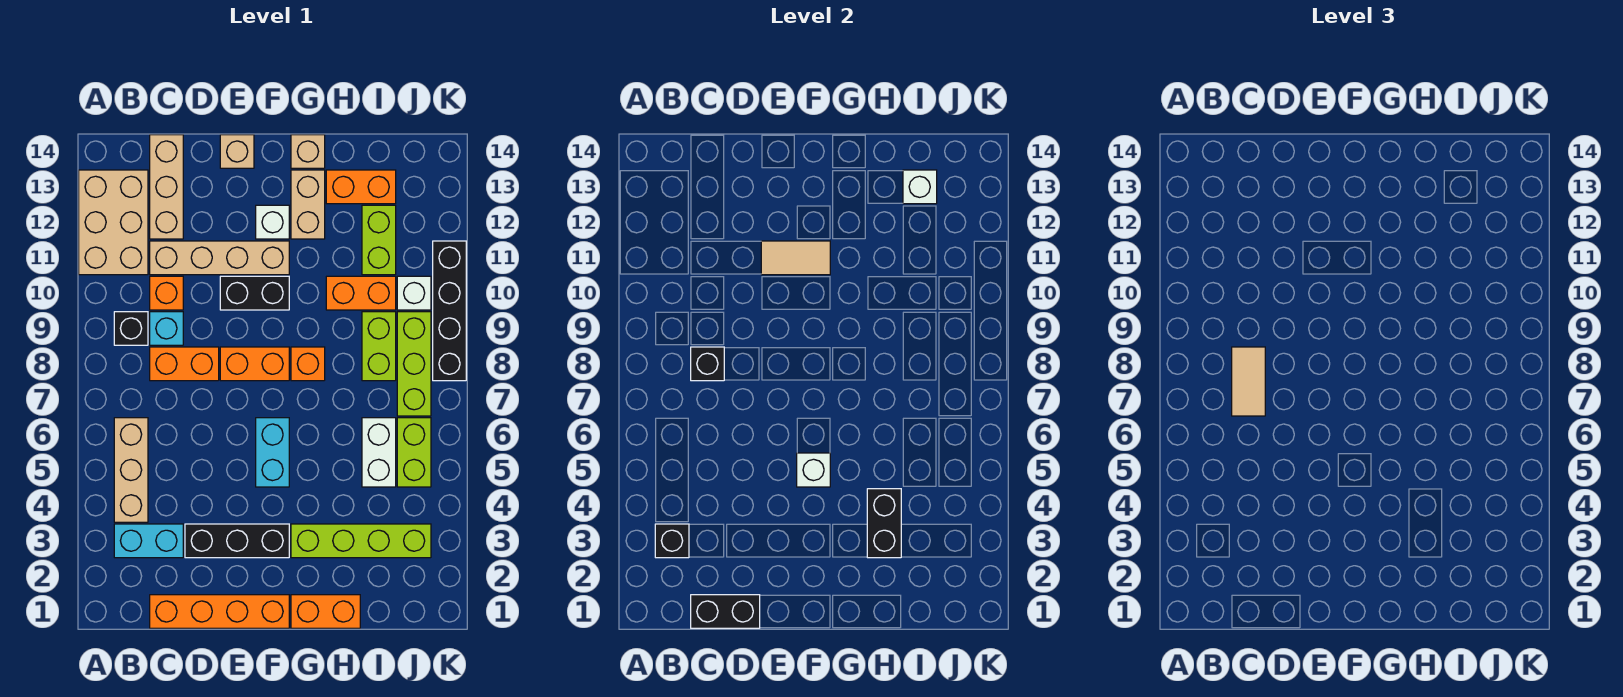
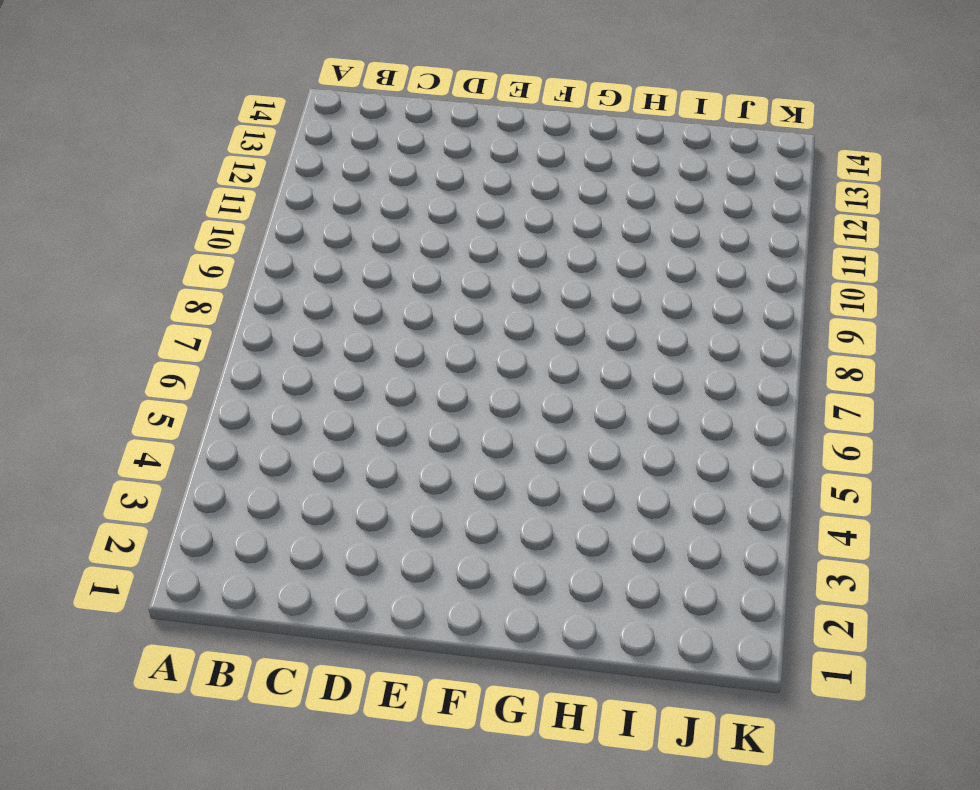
none -> tan 2x3 brick [79,170,148,275]
none -> cyan 1x2 brick [114,524,183,558]
none -> tan 1x3 brick [114,418,148,522]
none -> black 1x1 brick [114,312,148,345]

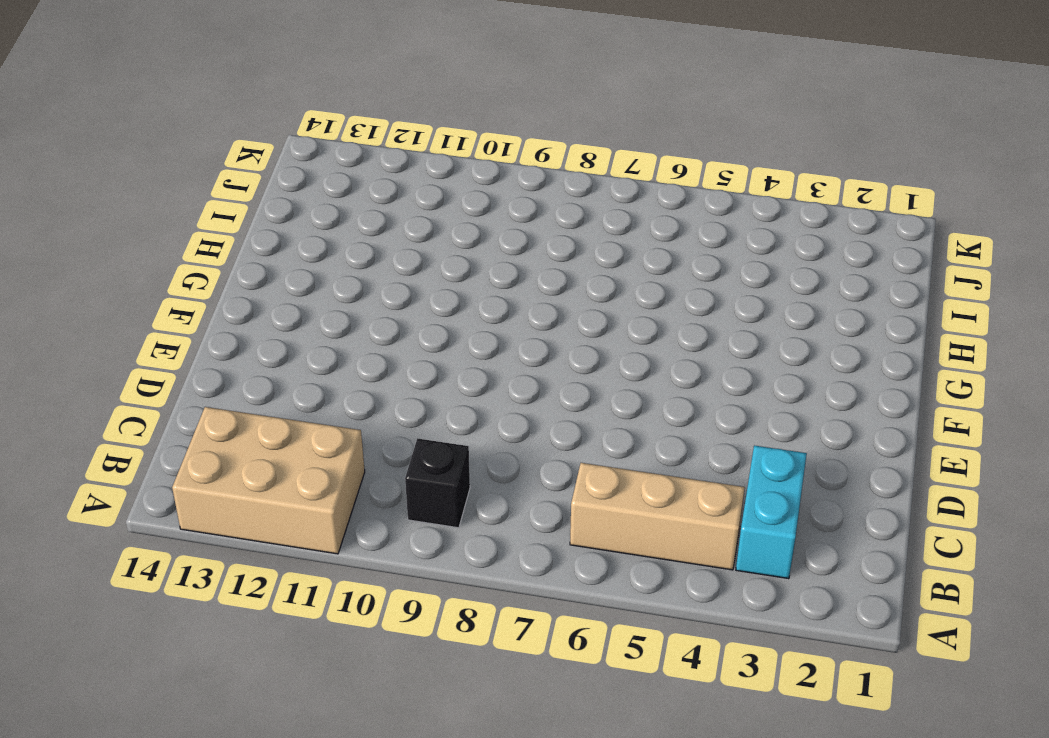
none -> orange 1x4 brick [150,595,289,628]
none -> orange 1x2 brick [150,347,219,381]
none -> cyan 1x1 brick [150,312,183,345]
none -> orange 1x1 brick [150,276,183,310]

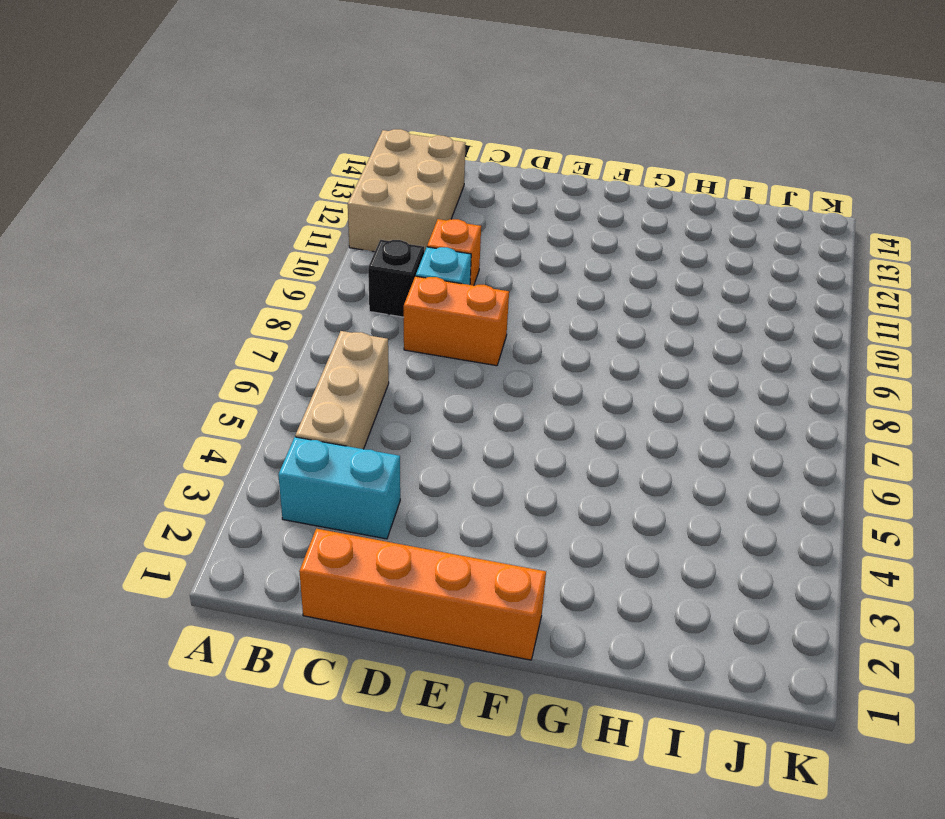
none -> tan 1x4 brick [150,241,289,275]
none -> tan 1x3 brick [150,135,183,239]
none -> black 1x3 brick [185,524,289,558]
none -> orange 1x2 brick [220,347,289,381]

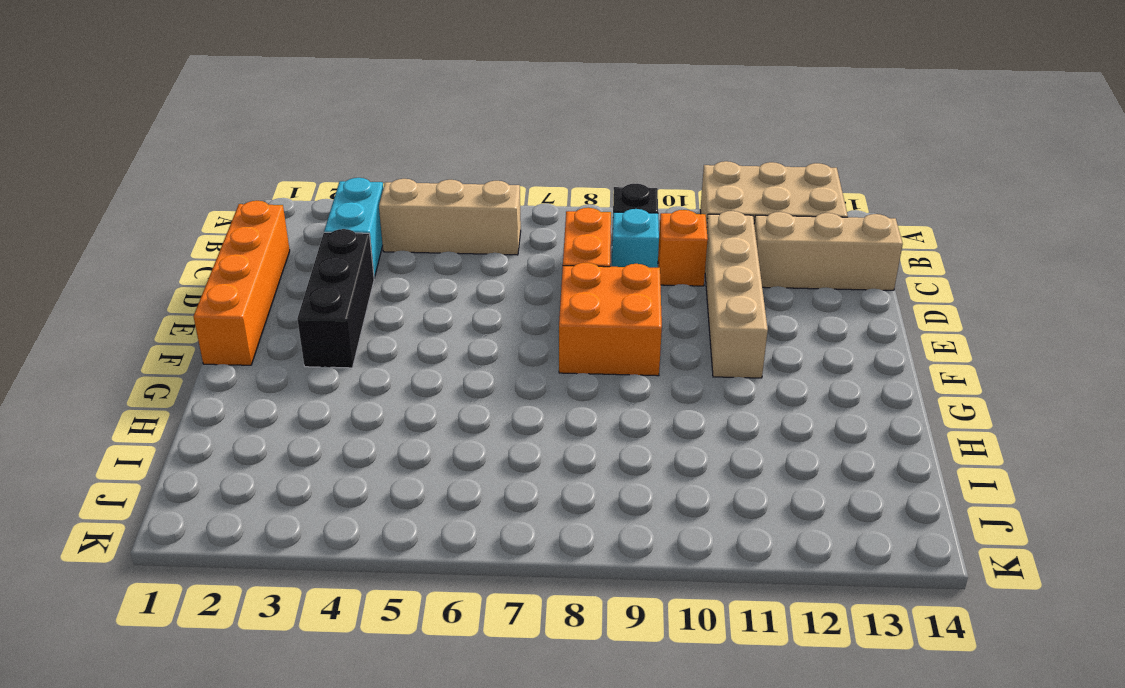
orange 2x2 brick [559,263,662,376] -> orange 1x2 brick [220,347,289,381]
none -> black 1x2 brick [220,276,289,310]
none -> tan 1x1 brick [220,135,254,168]
none -> cyan 1x2 brick [256,418,289,487]
none -> white 1x1 brick [256,205,289,239]

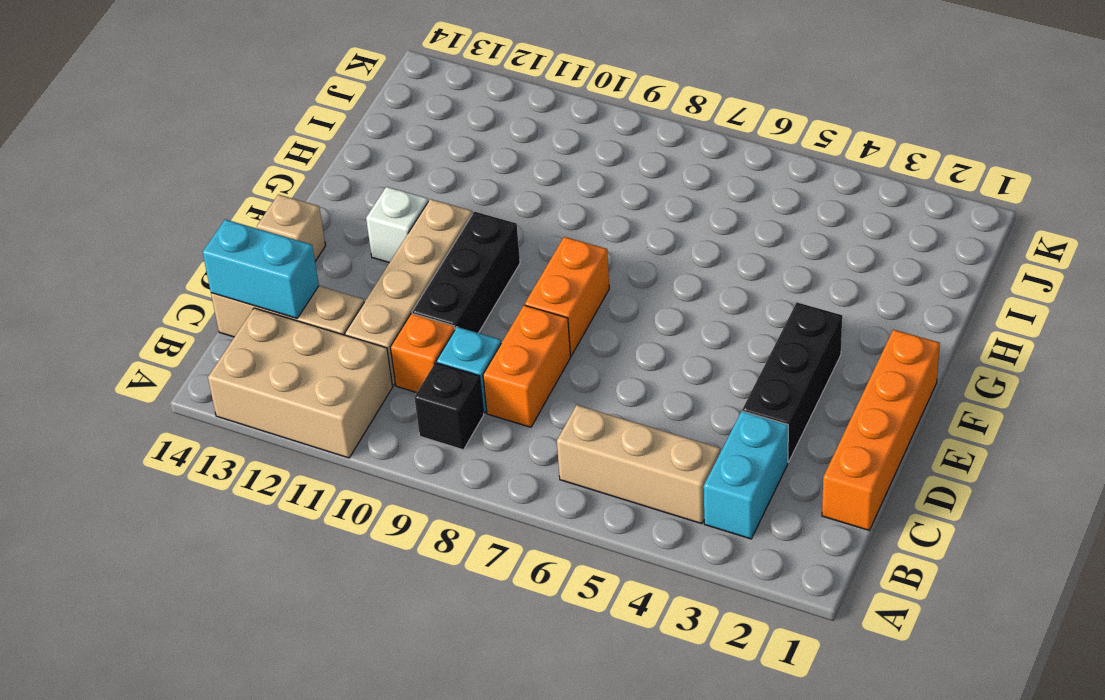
cyan 1x2 brick [203,219,319,318] -> cyan 1x2 brick moved to [256,418,289,487]
black 1x3 brick [412,211,520,333] -> black 1x2 brick [220,276,289,310]
none -> orange 1x2 brick [291,595,360,628]
none -> lime 1x4 brick [291,524,431,558]
none -> orange 1x1 brick [291,347,325,381]
none -> tan 1x2 brick [291,170,325,239]

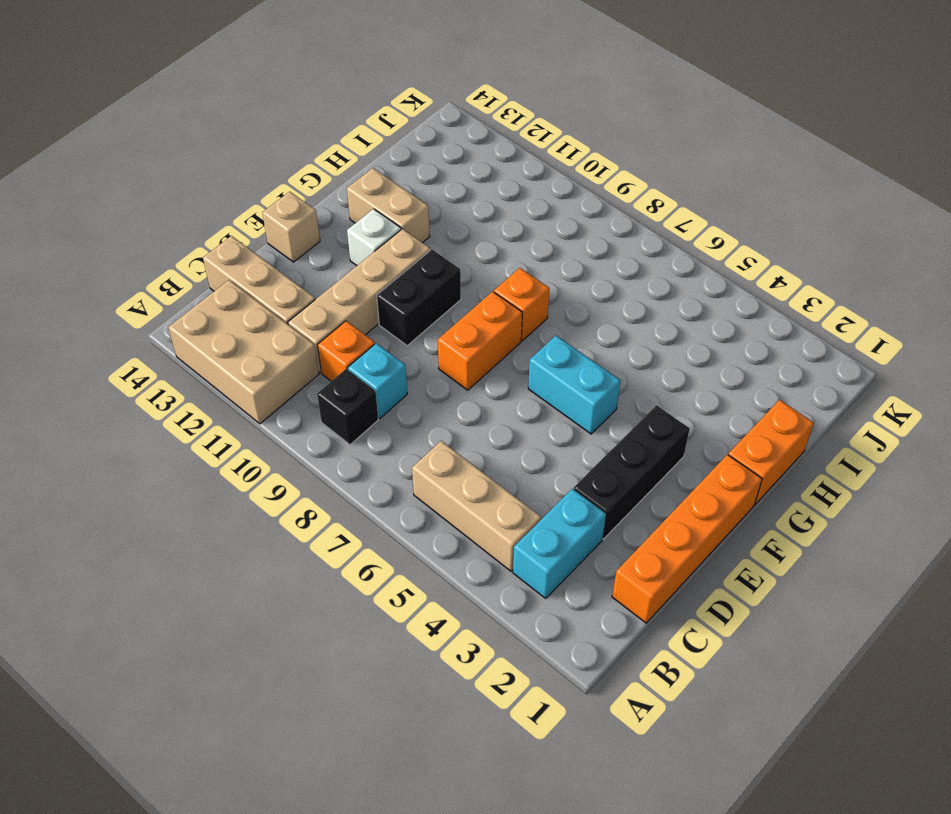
none -> orange 1x2 brick [150,347,219,381]
none -> lime 1x4 brick [291,524,431,558]
none -> tan 1x1 brick [291,135,325,168]
none -> orange 1x2 brick [326,276,396,310]

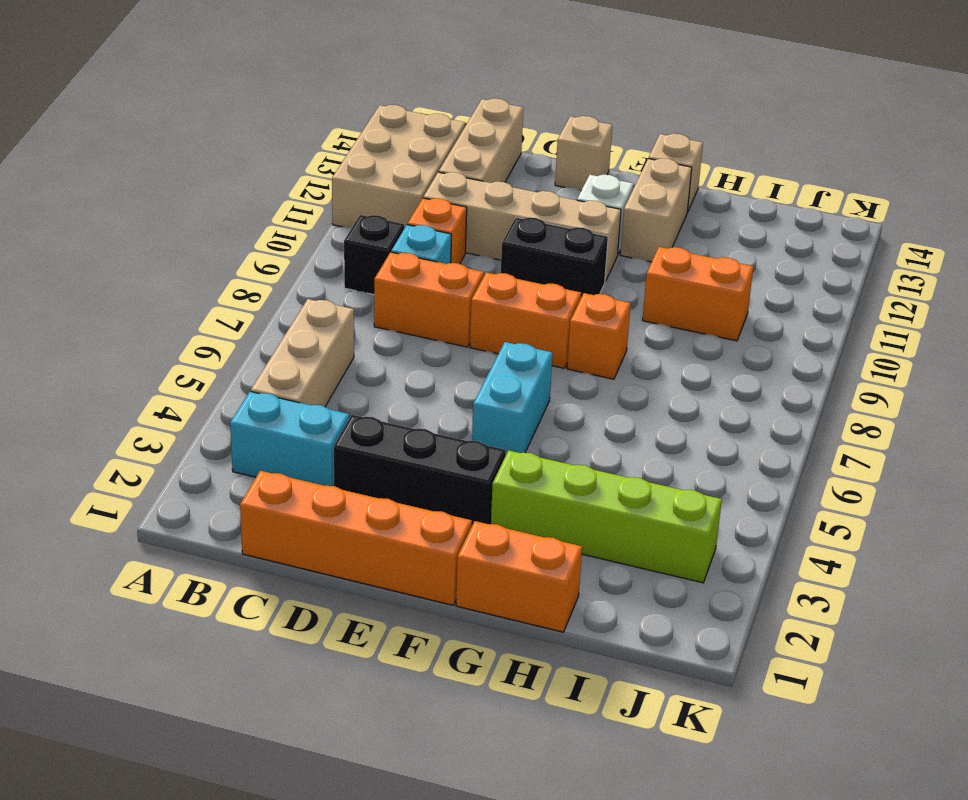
none -> orange 1x2 brick [326,170,396,204]
none -> white 1x2 brick [362,418,396,487]
none -> lime 1x2 brick [362,312,396,381]
none -> lime 1x2 brick [362,205,396,275]

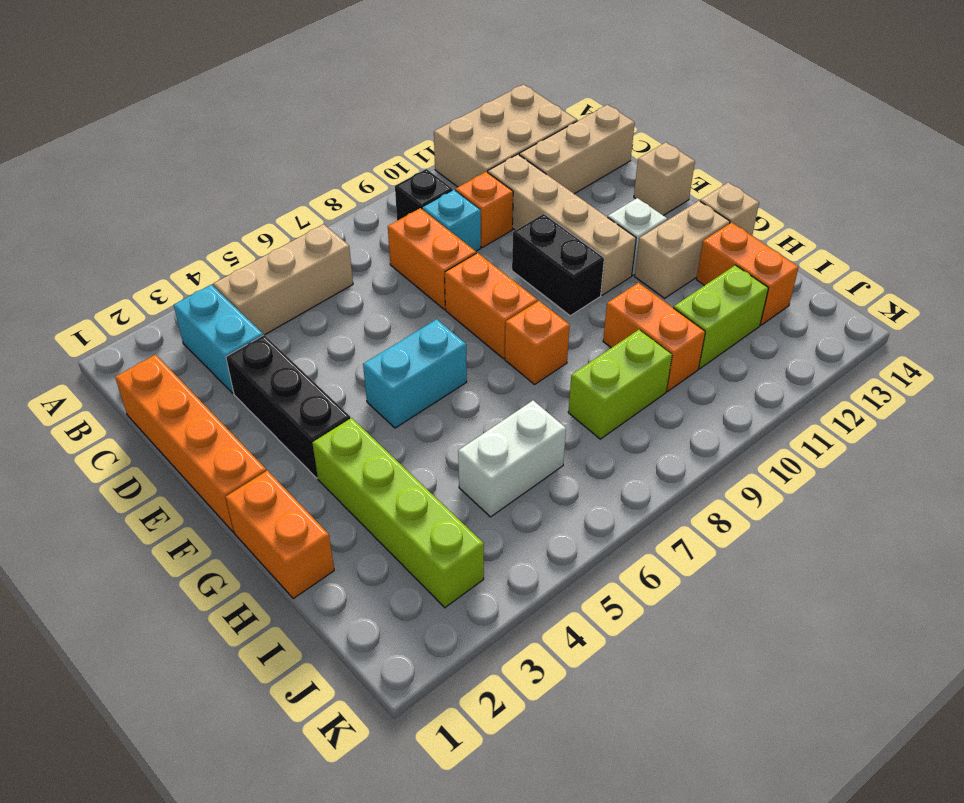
none -> lime 1x2 brick [397,418,431,487]
none -> lime 1x3 brick [397,312,431,416]
none -> white 1x1 brick [397,276,431,310]
none -> black 1x4 brick [433,241,466,381]

